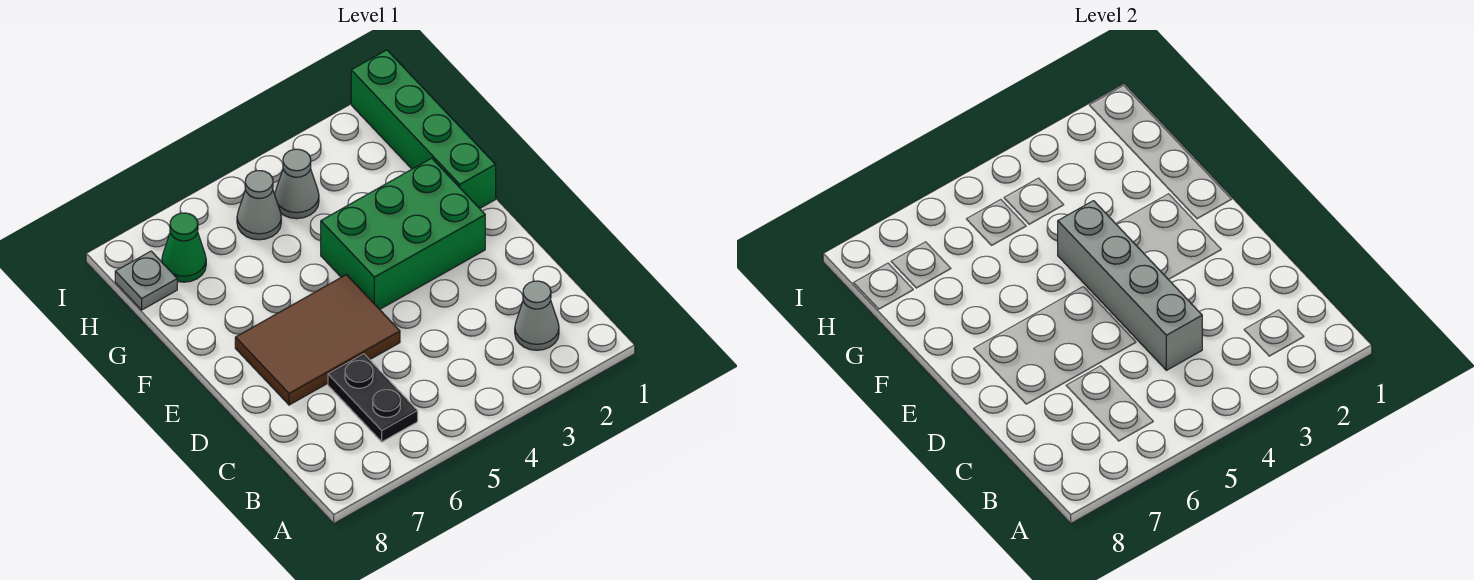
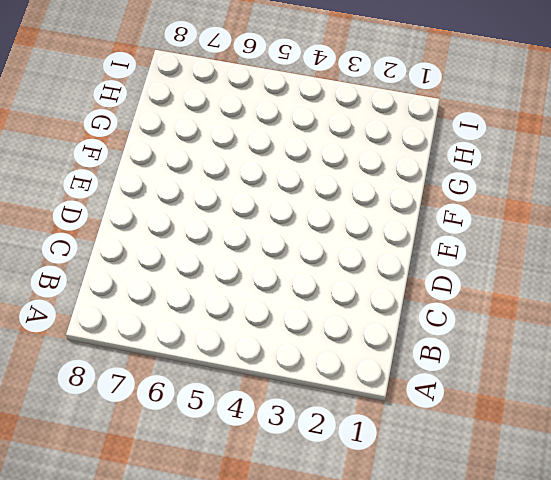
none -> grey 1x1 cone [515,281,559,350]
none -> black 1x2 plate [328,354,418,442]

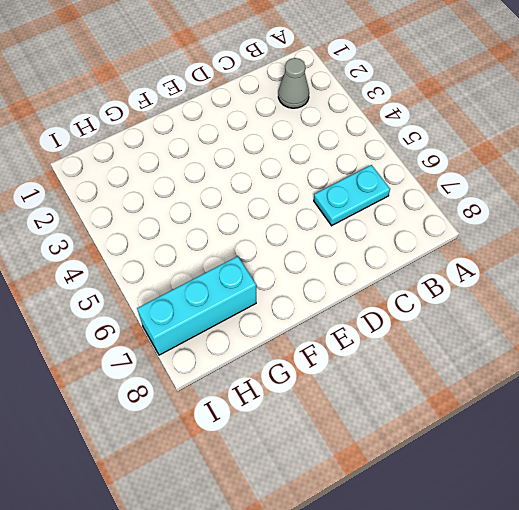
cyan 1x2 plate [314,165,390,226] -> black 1x2 plate [328,354,418,442]
cyan 1x3 brick [137,256,256,355] -> green 1x1 cone [162,213,206,282]
none -> brown 2x3 tile [235,275,400,405]
none -> green 2x3 brick [321,158,485,309]

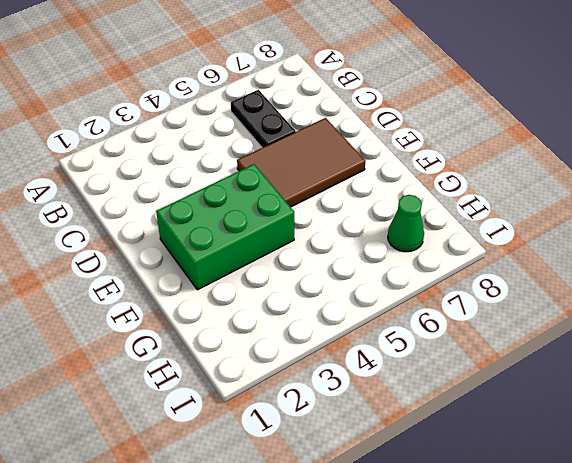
none -> grey 1x1 cone [515,281,559,350]
none -> green 1x4 brick [351,50,496,208]

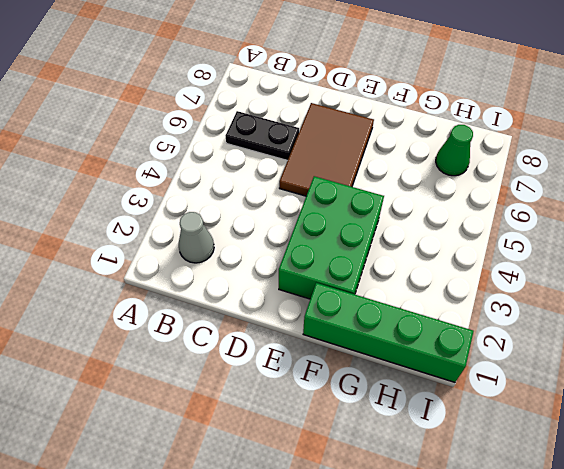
none -> grey 1x1 cone [275,149,319,219]
none -> grey 1x1 cone [237,171,281,240]

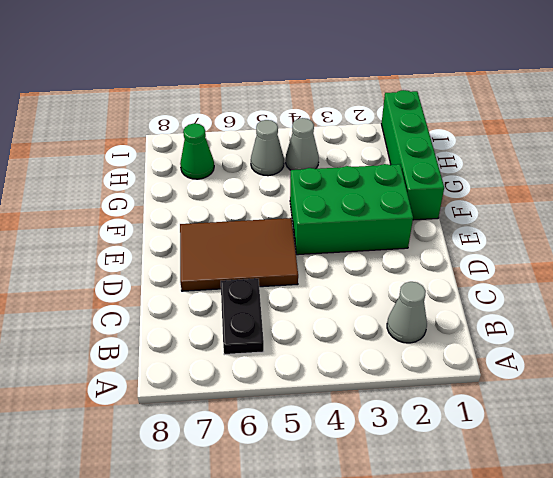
none -> grey 1x1 plate [115,251,177,310]
none -> grey 1x4 brick [1058,201,1202,370]

